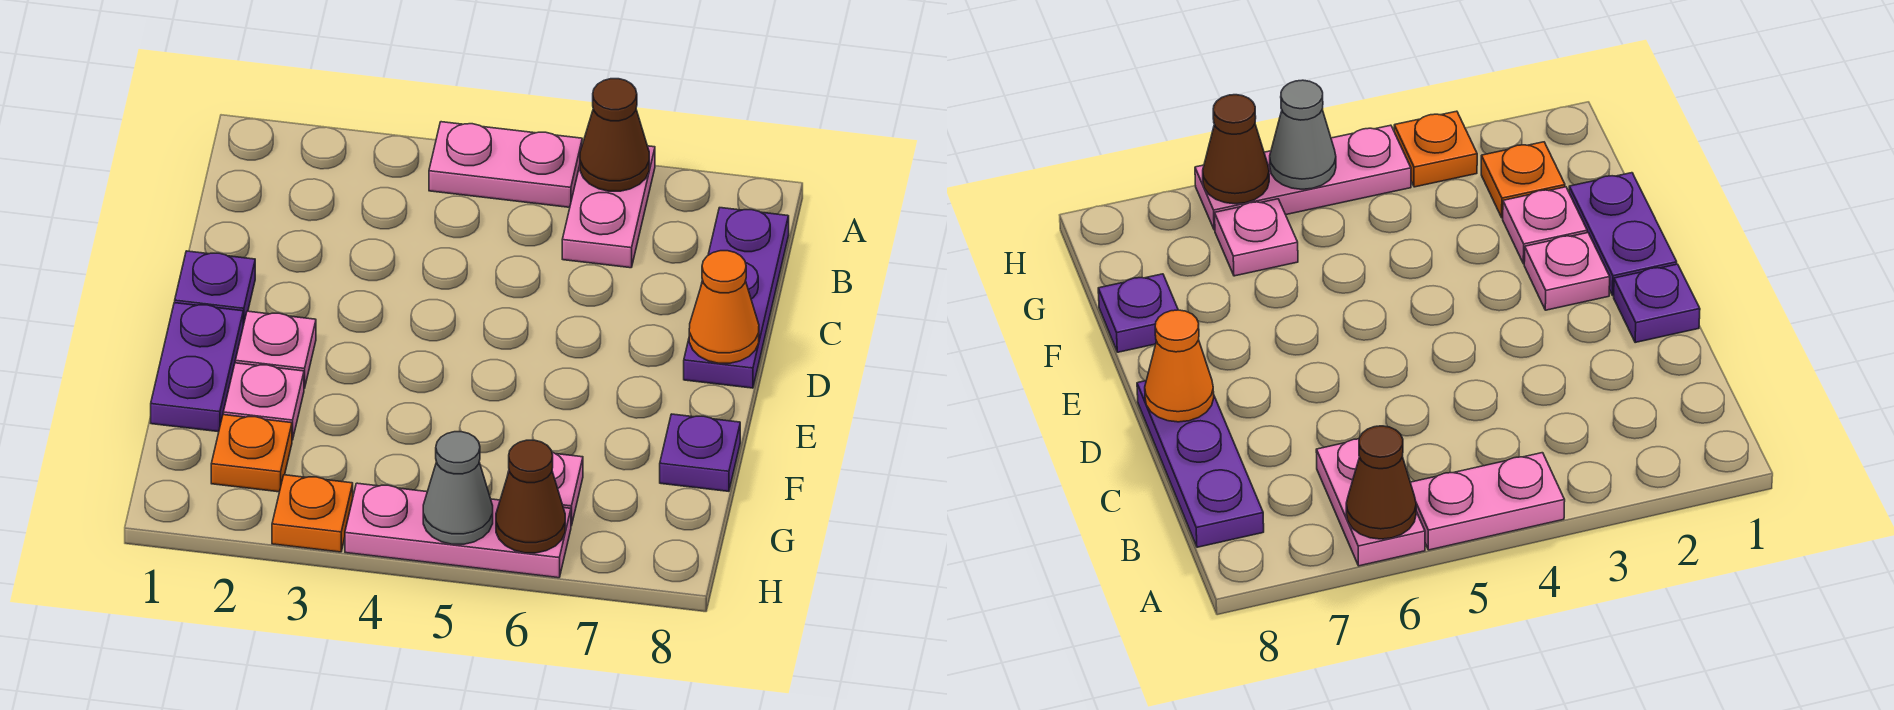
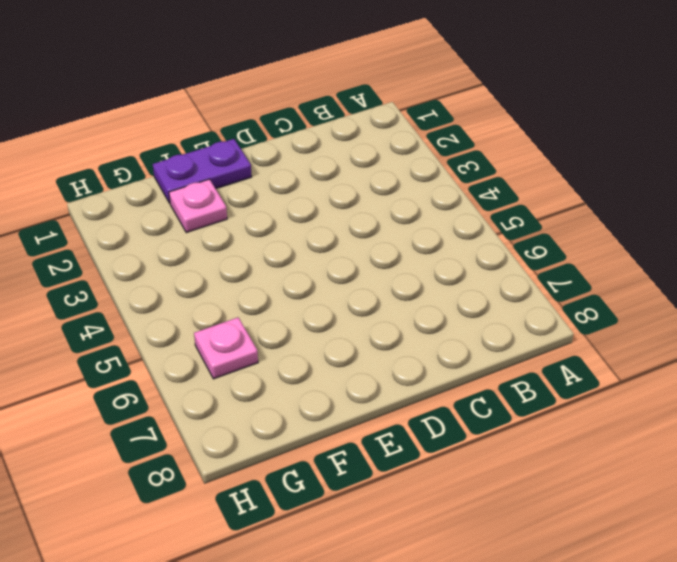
none -> pink 1x2 plate [429,122,582,207]
none -> pink 1x2 plate [562,146,655,268]
none -> purple 1x3 plate [684,208,789,388]

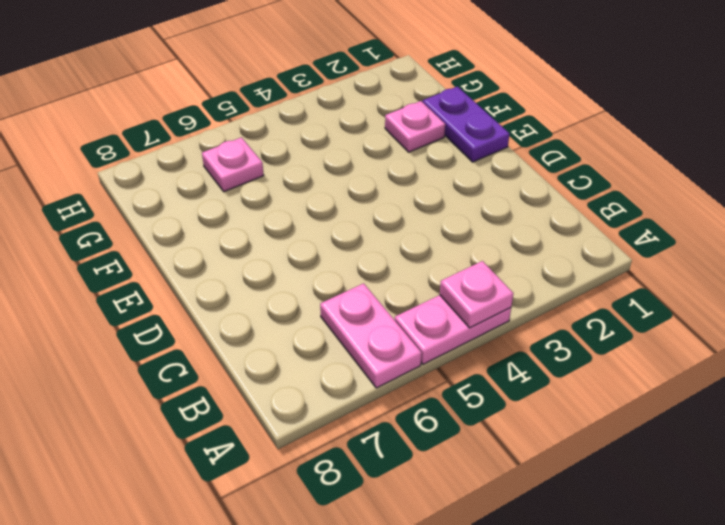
pink 1x1 plate [440,261,513,328] -> pink 1x1 plate moved to [235,311,316,388]
none -> purple 1x3 plate [684,208,789,388]
none -> purple 1x1 plate [175,251,255,325]
none -> purple 1x1 plate [660,414,740,491]

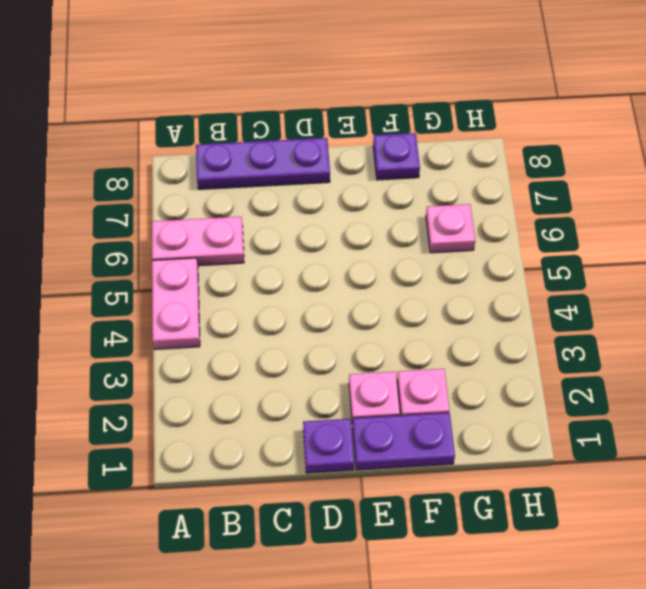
none -> orange 1x1 plate [211,415,292,492]
none -> orange 1x1 plate [272,475,353,552]
none -> pink 1x3 plate [345,483,571,578]

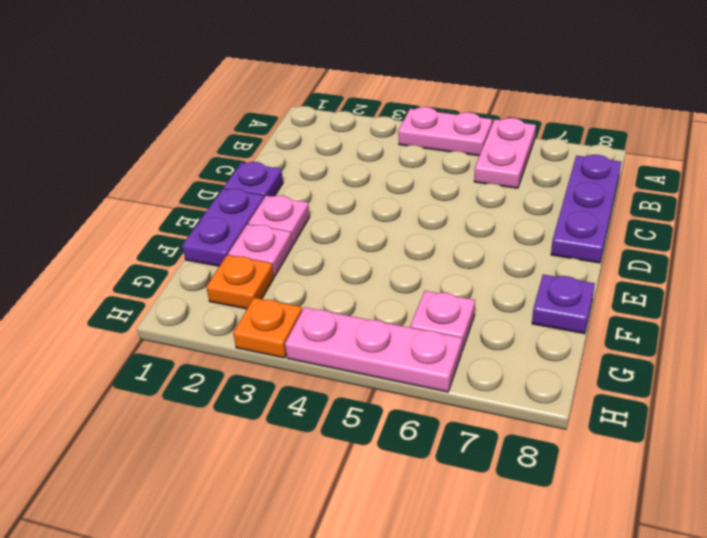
none -> brown 1x1 cone [580,79,649,191]
none -> orange 1x1 cone [689,251,759,363]
none -> grey 1x1 cone [423,432,493,544]

